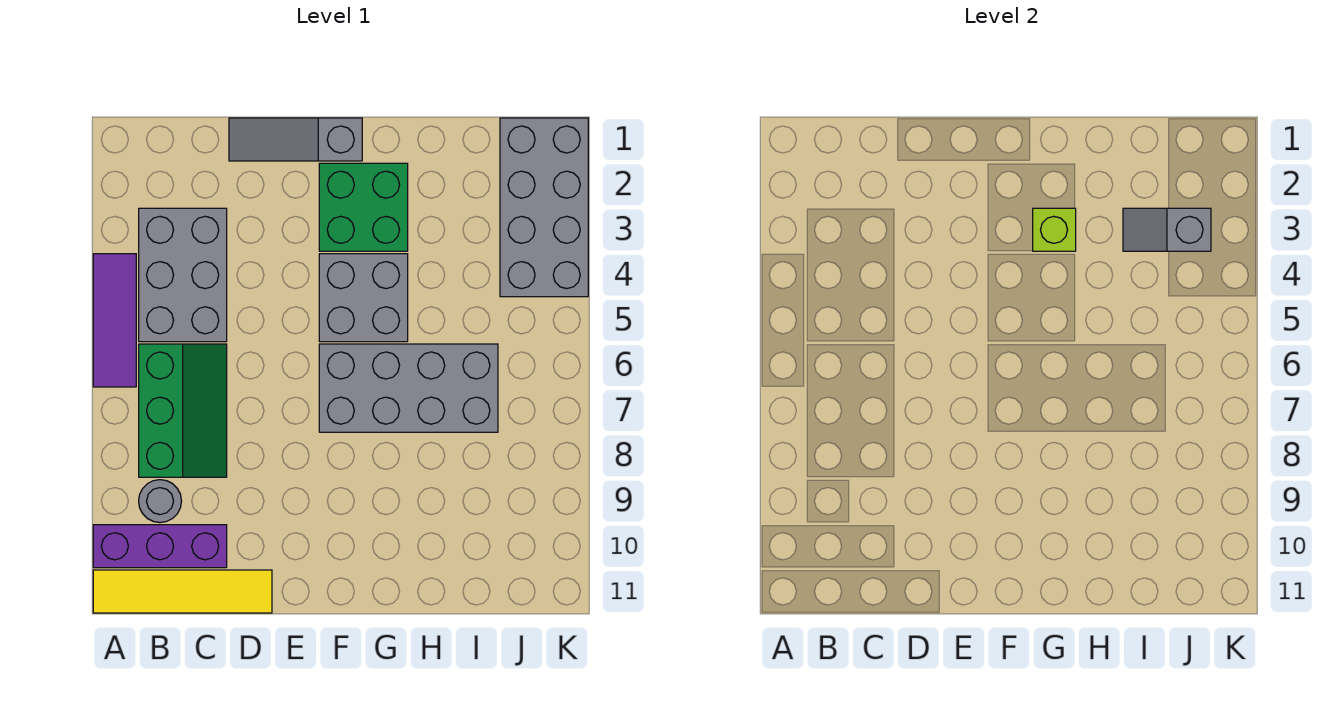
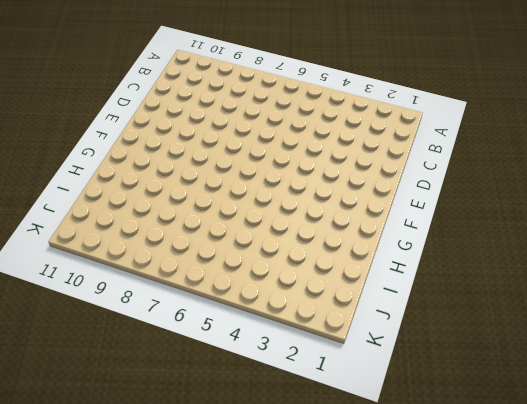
none -> purple 1x3 tile [93,254,136,387]
none -> purple 1x3 brick [93,525,227,568]
none -> yellow 1x4 tile [93,570,272,613]

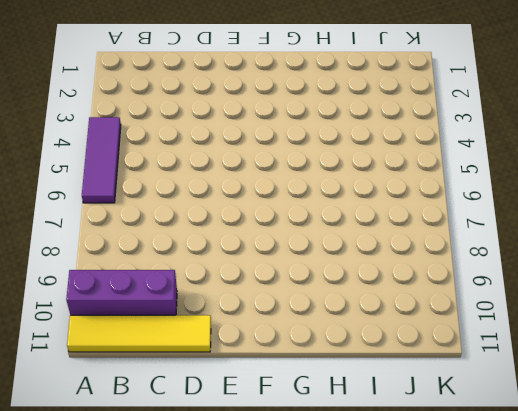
none -> grey 2x3 brick [139,208,227,342]
none -> green 2x3 slope [139,344,227,477]
none -> grey 1x1 round brick [139,480,181,523]

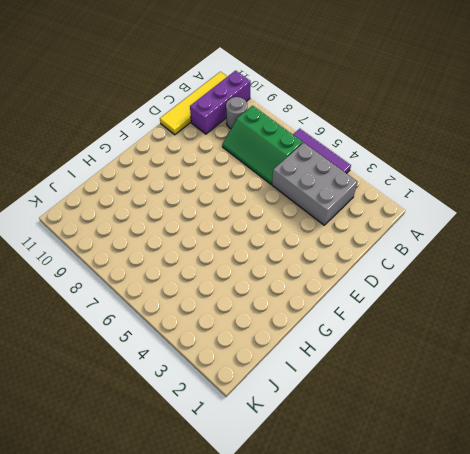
none -> grey 1x3 slope [229,118,362,161]
none -> green 2x2 brick [319,163,408,251]
none -> grey 2x2 brick [319,254,408,342]

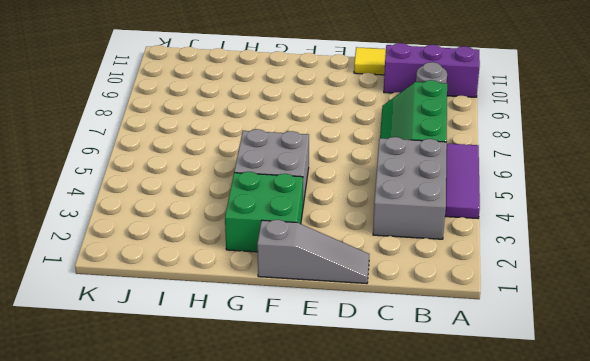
none -> grey 2x4 brick [319,344,498,432]
none -> grey 2x4 brick [500,118,588,297]
none -> lime 1x1 brick [1033,208,1076,251]

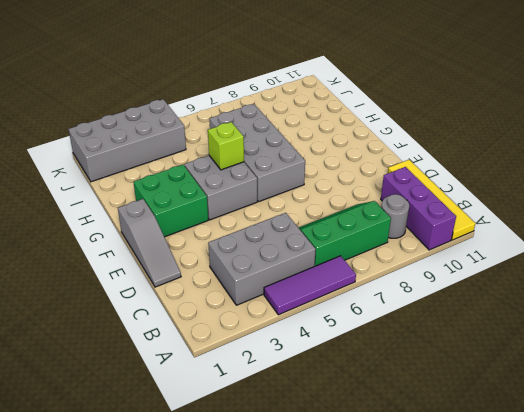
lime 1x1 brick [208,122,244,170] -> lime 1x1 brick moved to [1033,208,1076,251]
none -> grey 1x2 slope [1123,208,1211,251]

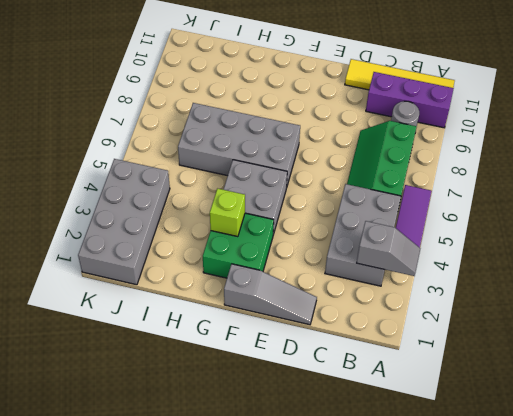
grey 1x2 slope [357,221,420,276] -> grey 1x2 slope moved to [1123,208,1211,251]

